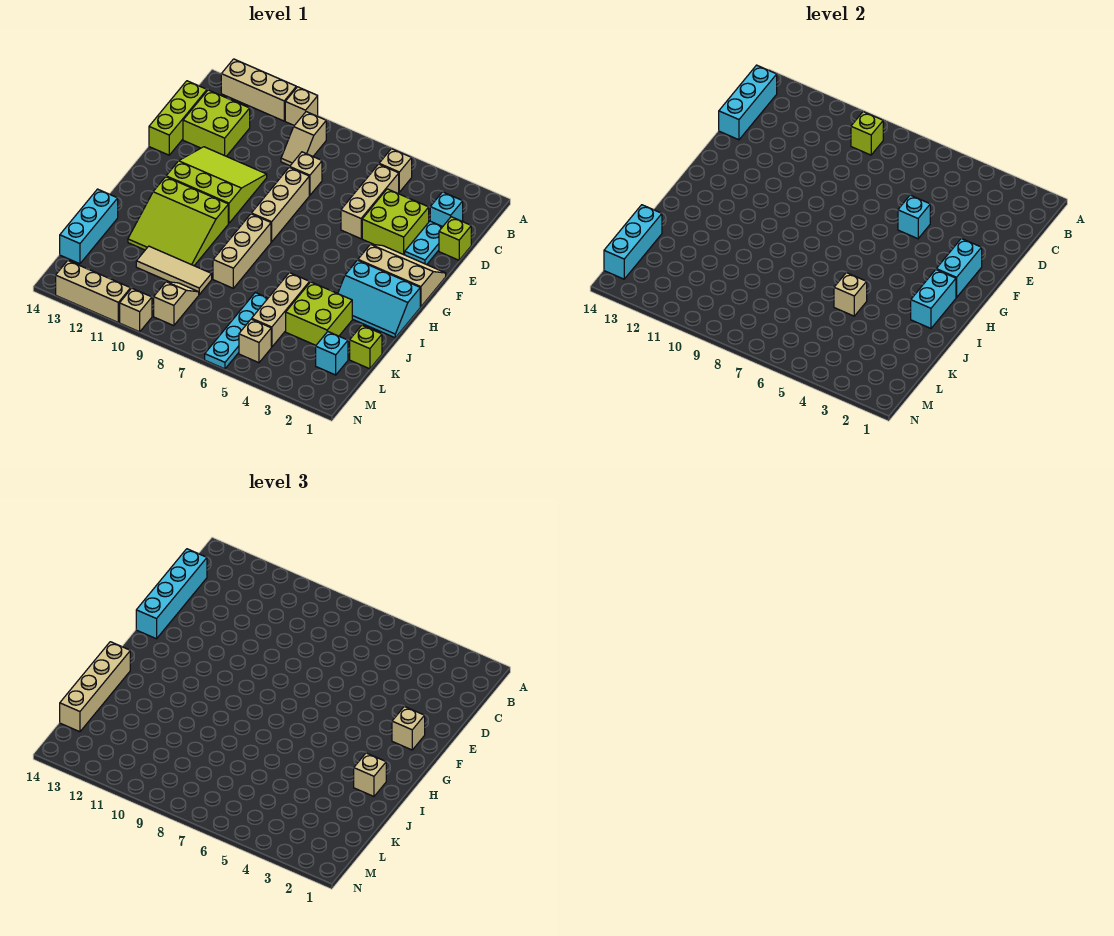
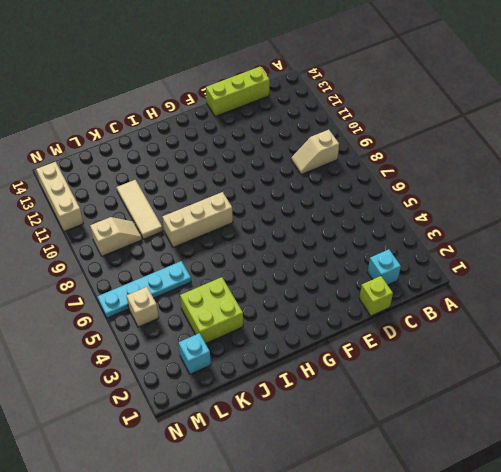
none -> tan 1x1 brick [285,87,318,125]
none -> tan 1x3 brick [221,59,296,121]
none -> tan 1x1 brick [379,149,412,192]
none -> tan 1x3 brick [341,164,399,239]

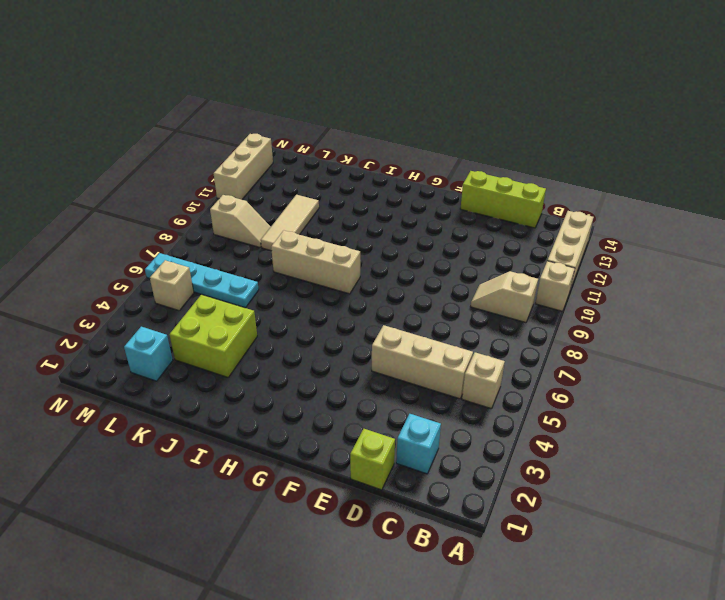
none -> lime 2x2 brick [183,90,250,156]
none -> cyan 1x2 plate [405,221,442,265]
none -> lime 2x2 brick [362,189,429,255]
none -> tan 1x1 brick [290,152,322,195]

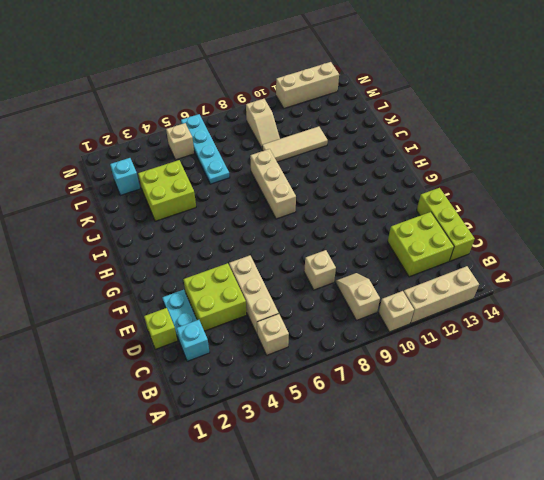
none -> tan 1x3 brick [251,167,309,242]
none -> lime 3x3 slope [166,147,267,223]
none -> tan 2x3 slope [358,244,446,307]
none -> cyan 2x3 slope [338,260,420,338]

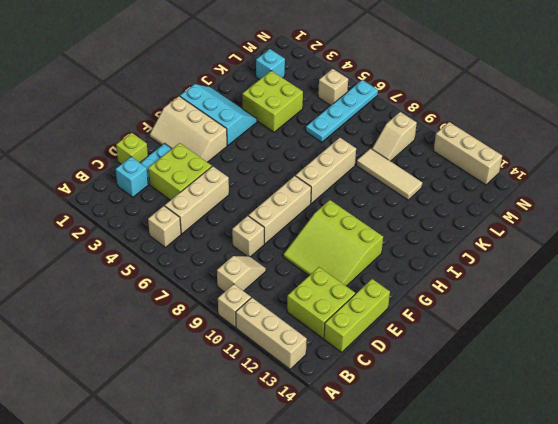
none -> lime 3x3 slope [128,177,228,266]
none -> tan 1x3 brick [252,273,310,347]
none -> cyan 1x3 brick [60,189,118,264]
none -> lime 1x1 brick [350,325,382,369]

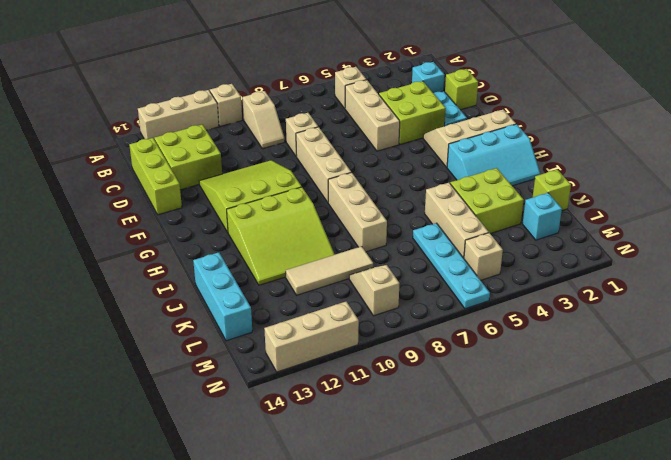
none -> tan 1x1 brick [120,288,152,332]
none -> lime 1x1 brick [851,112,883,155]
none -> cyan 1x3 brick [719,65,777,140]
none -> cyan 1x1 brick [898,195,930,239]

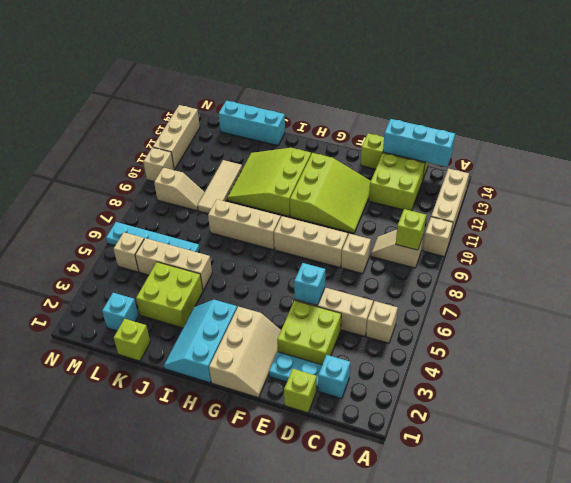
none -> cyan 1x2 brick [936,238,982,298]
none -> cyan 1x2 brick [911,270,956,328]
none -> tan 1x1 brick [834,273,867,316]
none -> cyan 1x3 brick [604,205,662,279]

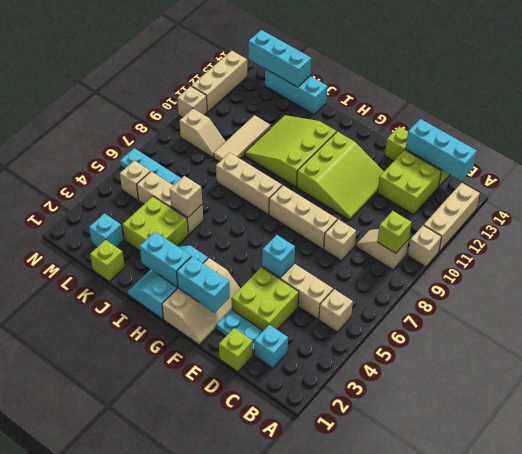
none -> cyan 1x4 brick [136,549,207,639]
none -> tan 1x1 brick [392,706,425,750]
none -> tan 1x1 brick [354,753,386,796]
none -> tan 1x4 brick [60,642,130,732]

